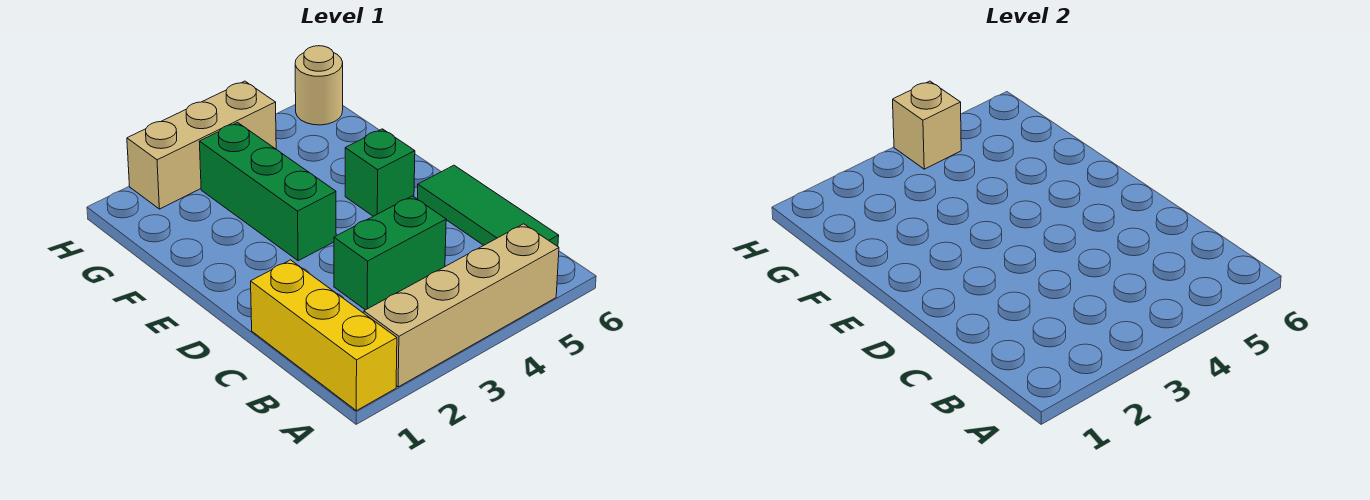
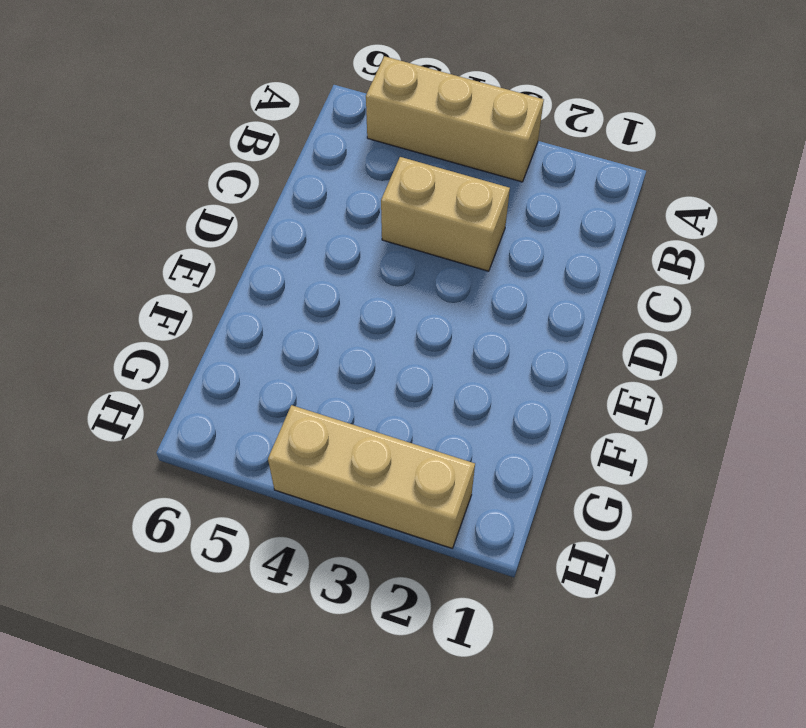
tan 1x3 brick [366,56,544,182] -> tan 1x4 brick [364,224,559,387]
tan 1x2 brick [381,157,510,271] -> green 1x2 brick [334,196,446,310]
none -> yellow 1x3 brick [251,260,397,411]
none -> green 1x3 tile [418,165,559,246]

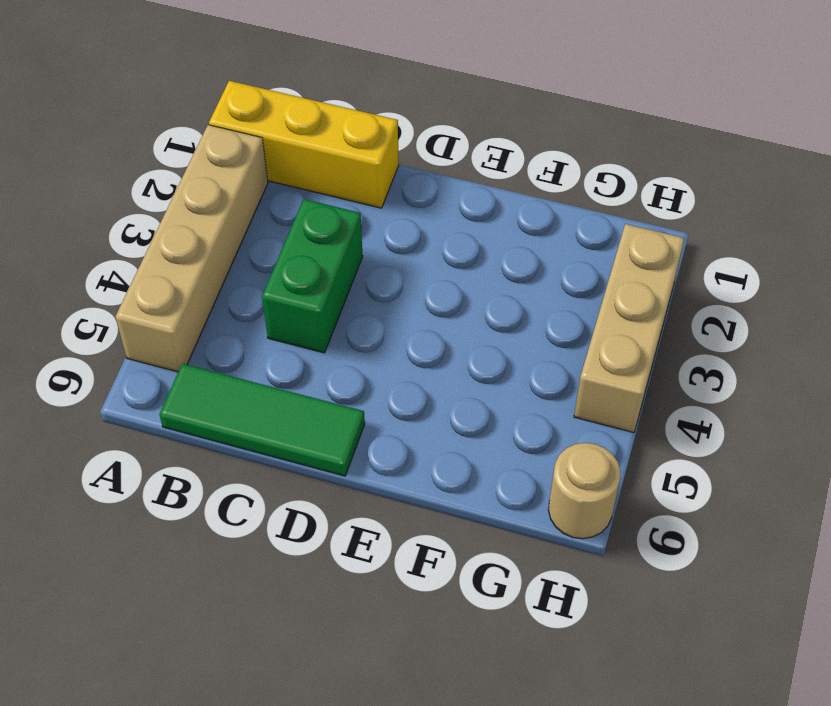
none -> green 1x3 brick [199,123,336,261]
none -> green 1x1 brick [345,129,415,216]

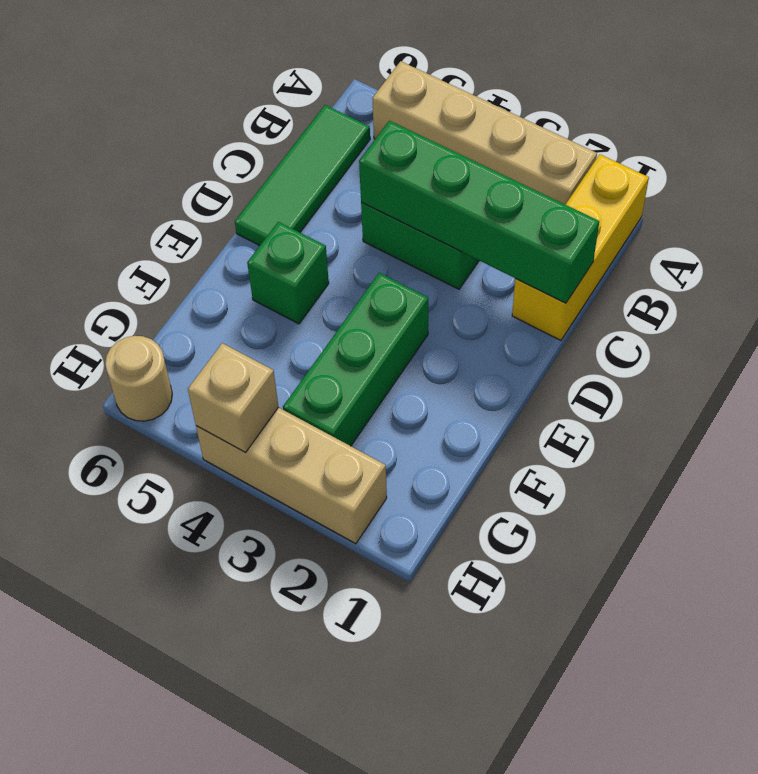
green 1x4 brick [359,121,599,303] -> none

